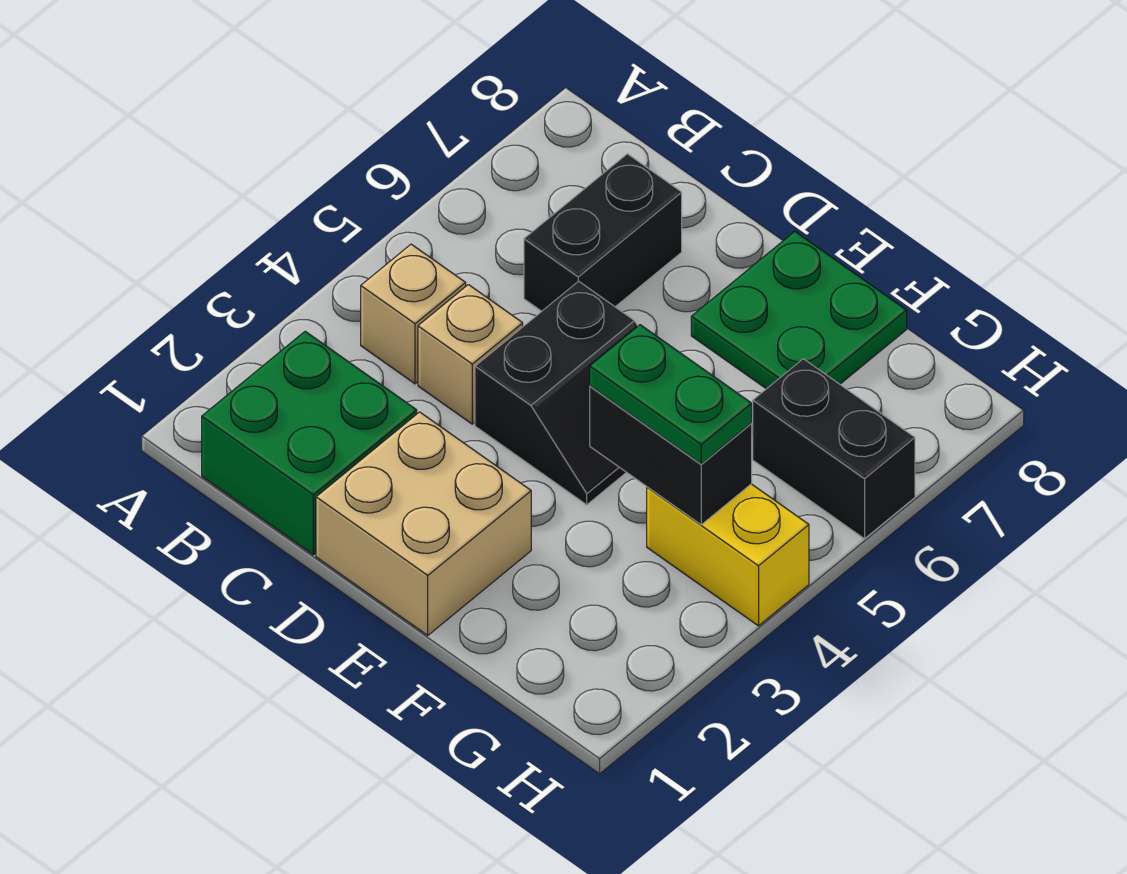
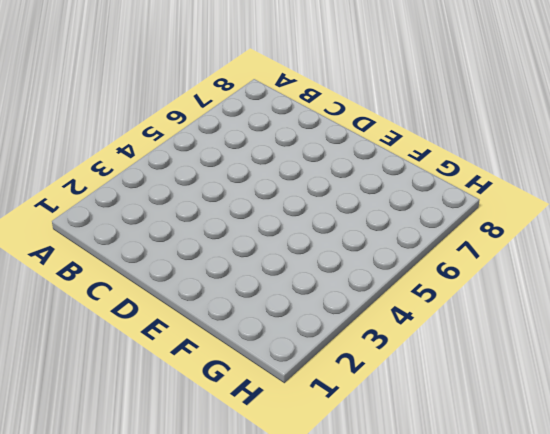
none -> green 2x2 brick [202,331,417,555]
none -> tan 1x1 brick [361,244,466,384]

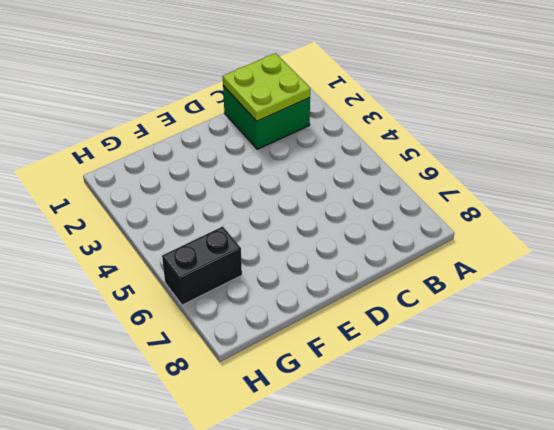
lime 2x2 plate [223,53,310,121] -> none
none -> tan 1x1 brick [361,244,466,384]
none -> tan 1x1 brick [418,285,523,424]

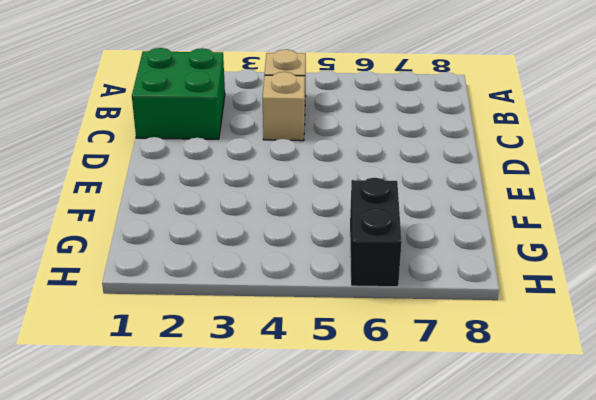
none -> black 1x2 brick [524,154,682,311]
none -> tan 2x2 brick [316,412,531,635]

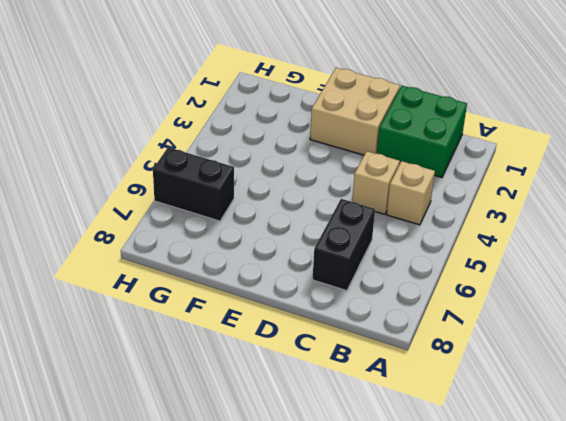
none -> black 2x2 slope [475,281,638,505]
none -> green 2x2 plate [691,232,907,389]

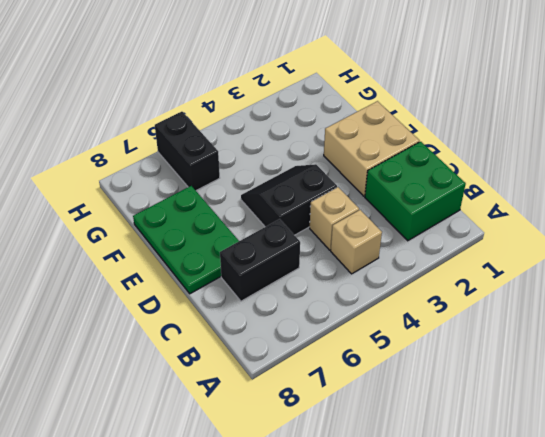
green 2x3 plate [133,186,239,294] -> green 2x2 plate [691,232,907,389]
none -> yellow 1x2 brick [647,484,809,626]
none -> black 1x2 brick [590,386,752,525]

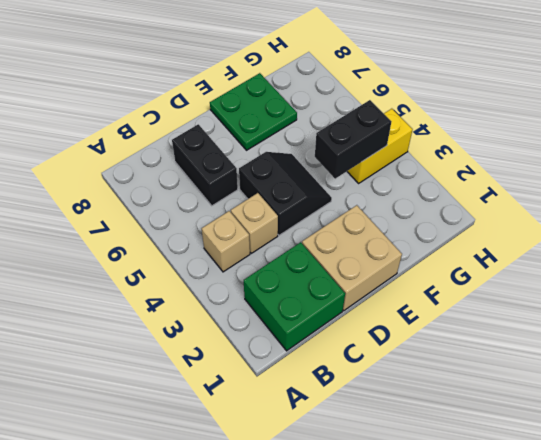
none -> black 1x2 brick [753,359,915,539]
none -> green 1x2 plate [590,325,752,464]

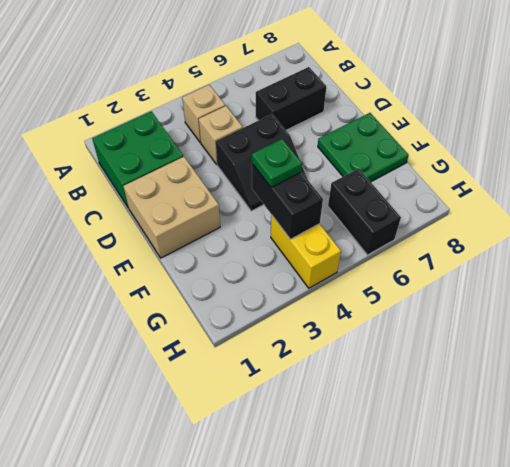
green 1x1 plate [252,139,302,187] -> green 1x2 plate [590,325,752,464]

